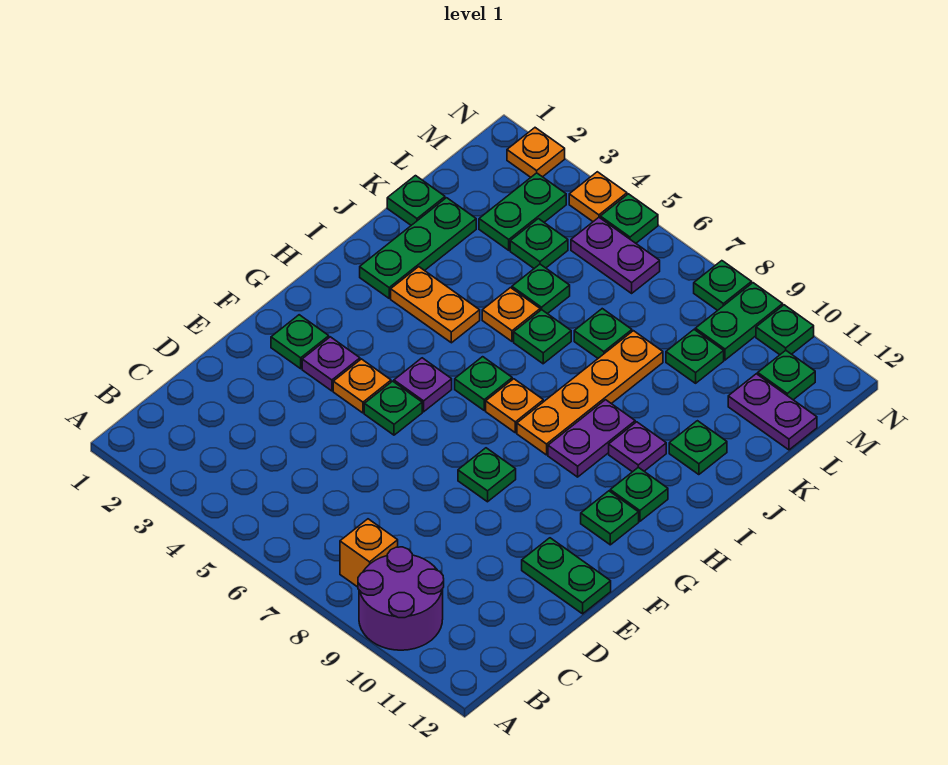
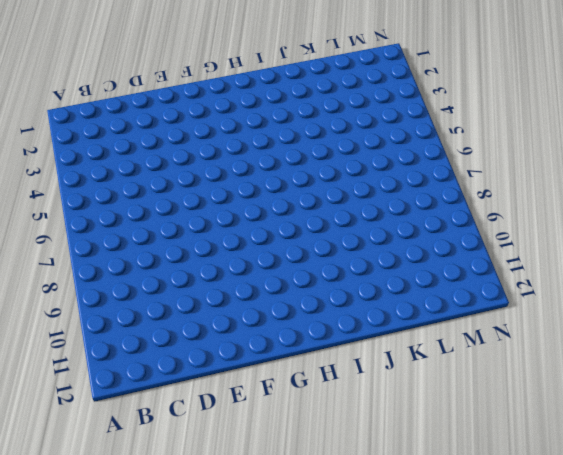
none -> purple 2x2 round brick [358,547,444,650]
none -> orange 1x1 brick [340,519,398,587]
none -> green 1x2 plate [522,538,611,614]
none -> green 1x1 plate [271,315,329,369]

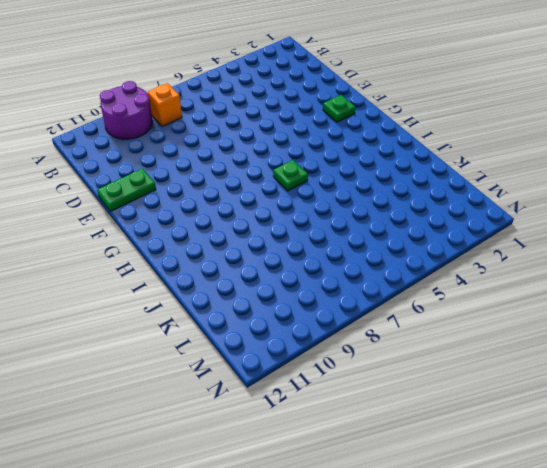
none -> purple 1x1 plate [302,337,360,391]
none -> orange 1x1 plate [333,359,391,413]
none -> green 1x1 plate [364,381,422,435]
none -> green 1x1 plate [458,448,516,502]

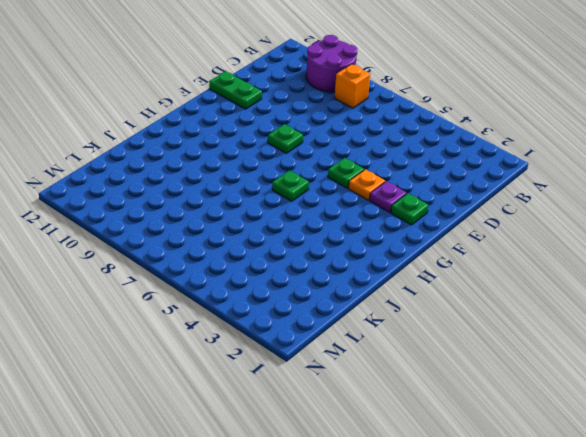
none -> purple 1x1 plate [394,358,452,412]
none -> green 1x1 plate [581,491,639,545]
none -> orange 1x1 plate [486,379,543,433]
none -> orange 1x4 plate [517,331,663,455]

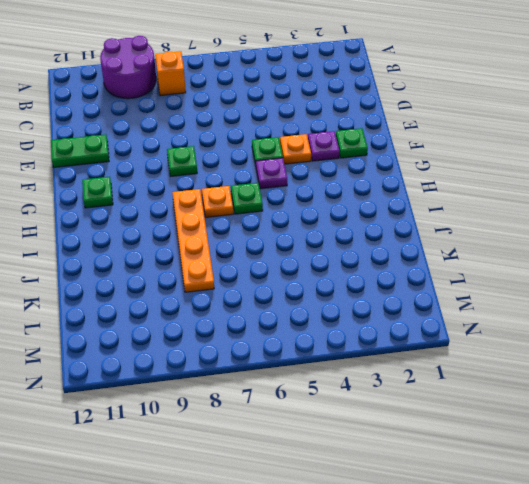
none -> purple 1x2 plate [548,400,635,477]
none -> green 1x1 plate [610,467,668,521]
none -> green 1x3 plate [360,198,476,298]
none -> orange 1x2 plate [391,267,480,343]

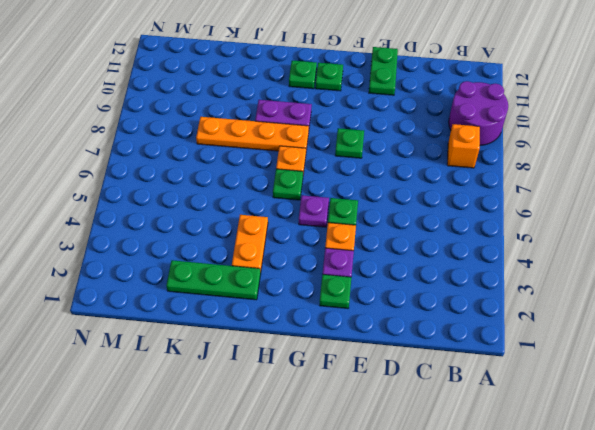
none -> purple 1x1 plate [609,422,666,472]
none -> orange 1x1 plate [482,288,540,341]
none -> green 1x1 plate [514,310,571,364]
none -> green 1x1 plate [669,421,727,475]

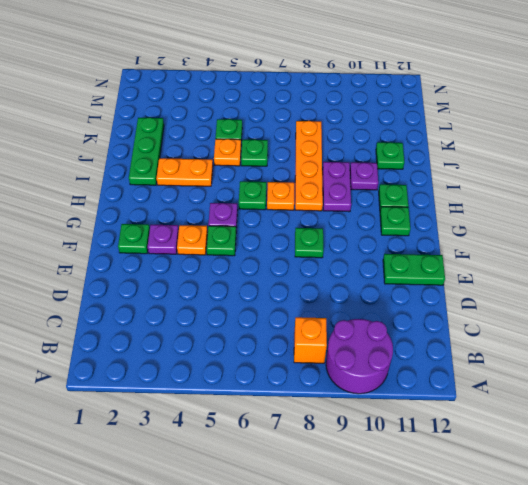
none -> green 1x1 plate [387,176,445,225]
none -> green 1x1 plate [574,309,632,358]
none -> green 1x2 plate [479,173,566,250]
none -> green 1x1 plate [510,219,568,268]

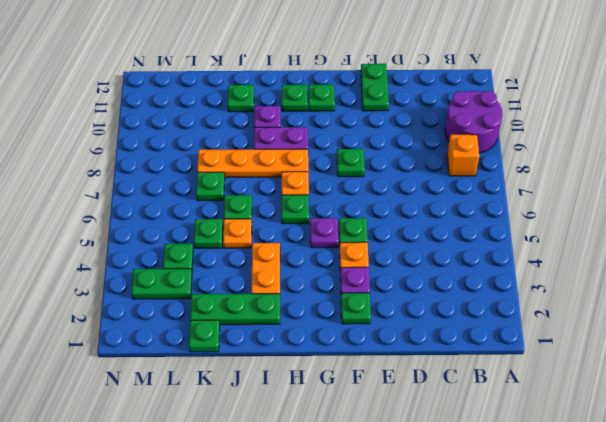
none -> green 1x1 plate [666,330,724,383]
none -> purple 1x2 plate [728,374,817,450]
none -> purple 1x2 plate [571,218,660,293]
none -> green 1x2 plate [695,283,783,360]

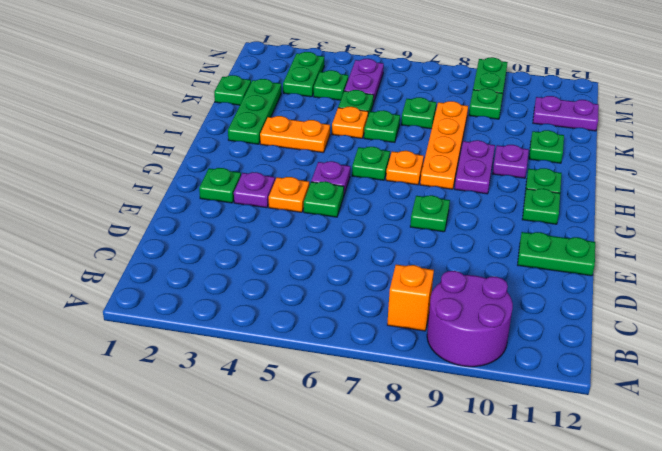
purple 1x2 plate [344,59,384,104] -> purple 1x2 plate turned to [571,218,660,293]
none -> green 1x1 plate [758,350,815,400]
none -> orange 1x1 plate [507,128,565,177]
none -> orange 1x1 plate [569,172,627,222]
none -> green 1x1 plate [600,194,658,243]

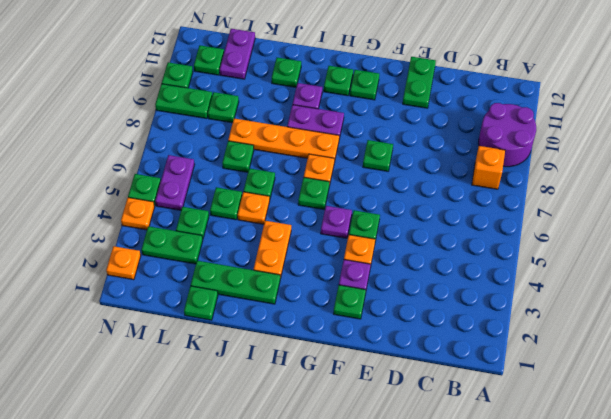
none -> green 1x1 plate [694,261,752,310]

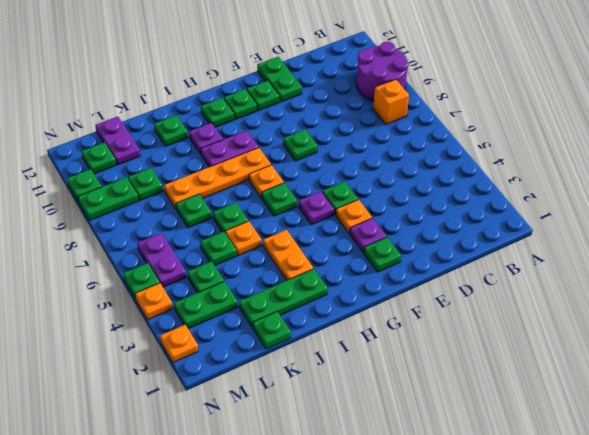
green 1x1 plate [247,81,280,111] -> green 1x1 plate moved to [694,261,752,310]

